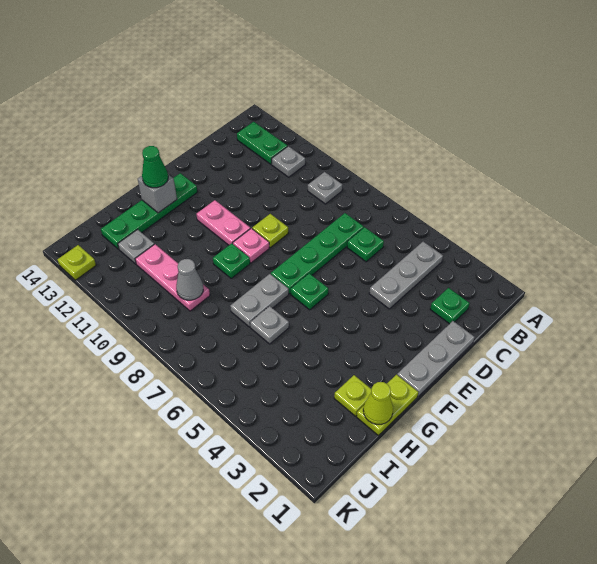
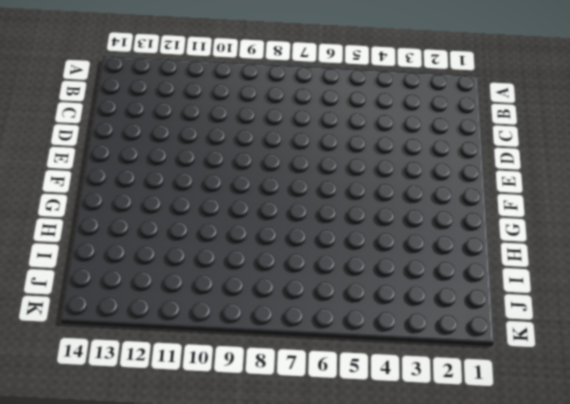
none -> grey 1x3 plate [369,242,443,309]
none -> grey 1x1 plate [308,172,342,204]
none -> grey 1x1 plate [272,146,305,177]

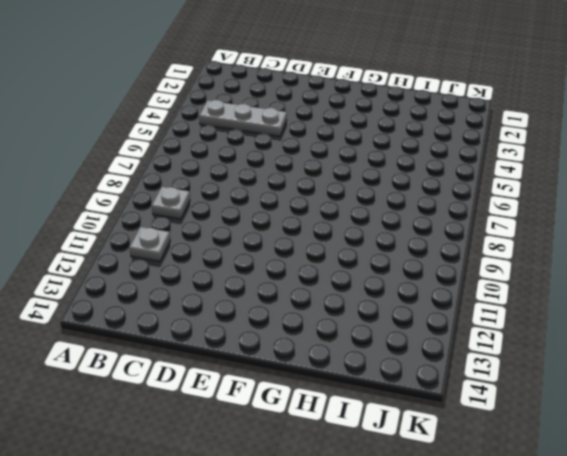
none -> green 1x2 plate [237,122,288,164]
none -> green 1x1 plate [430,288,470,324]
none -> green 1x1 plate [347,227,384,262]

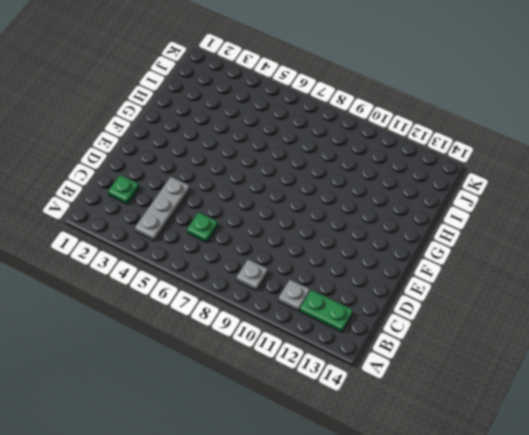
none -> green 1x4 plate [271,213,364,294]
none -> grey 1x3 plate [397,321,475,396]
none -> lime 1x1 plate [252,214,288,247]

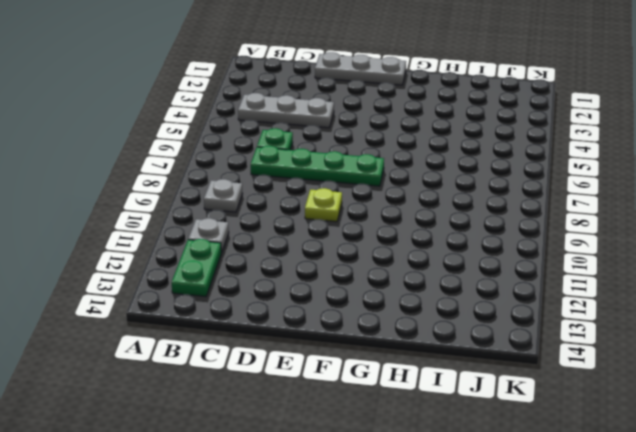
none -> green 1x1 plate [430,288,470,324]
none -> green 1x1 plate [291,273,328,310]
none -> pink 1x1 plate [233,228,269,263]

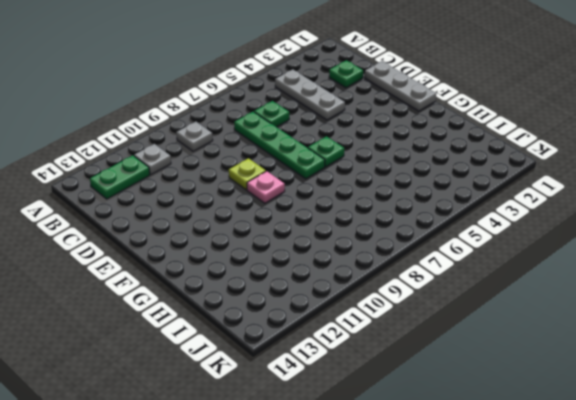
none -> pink 1x2 plate [197,200,250,245]
none -> green 1x4 plate [101,173,197,249]
none -> lime 1x2 plate [357,375,418,436]

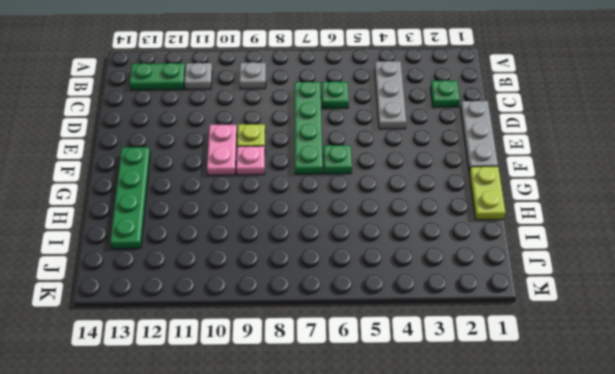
pink 1x2 plate [207,125,237,175] -> pink 1x2 plate turned to [197,200,250,245]
none -> grey 1x2 plate [230,274,289,327]
none -> green 1x1 plate [213,243,250,278]
none -> lime 1x1 plate [334,375,372,416]

